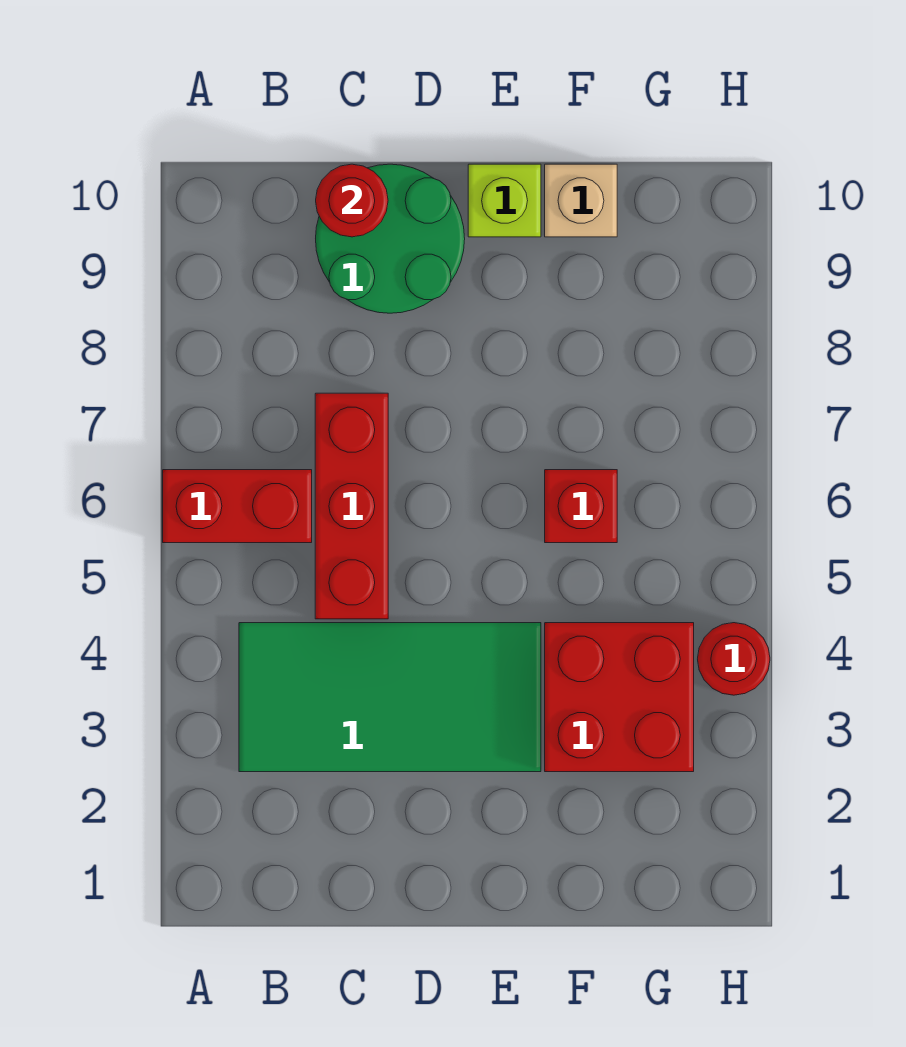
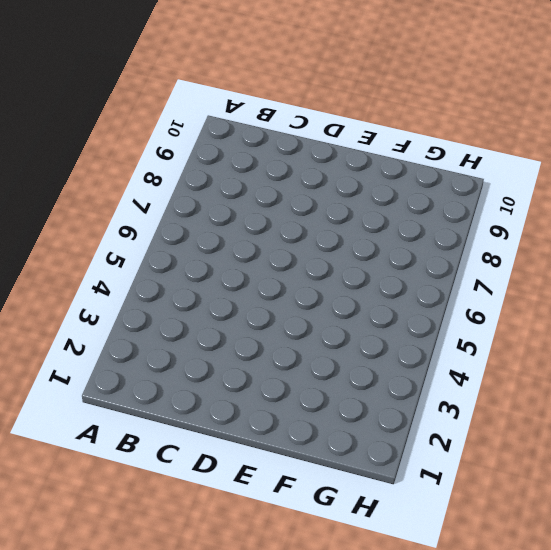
none -> red 1x2 brick [163,470,312,543]
none -> green 2x4 tile [239,623,541,772]

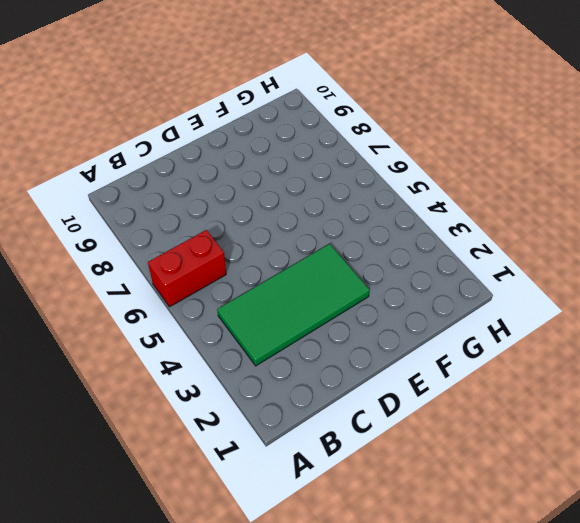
none -> red 1x3 brick [315,393,388,619]
none -> green 2x2 round brick [316,164,465,313]

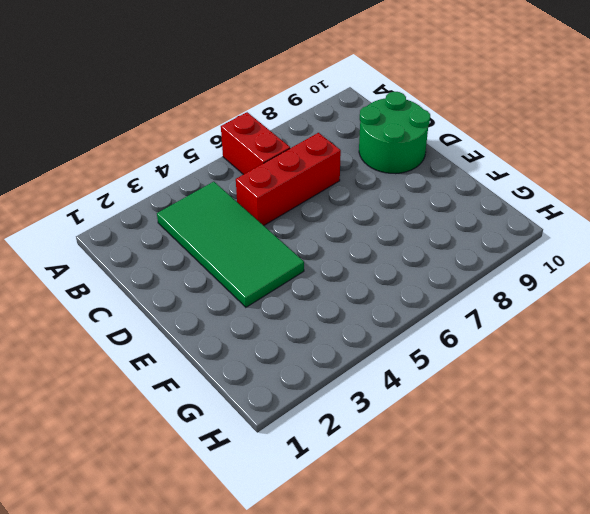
none -> lime 1x1 brick [468,164,541,237]
none -> red 2x2 brick [545,623,694,772]

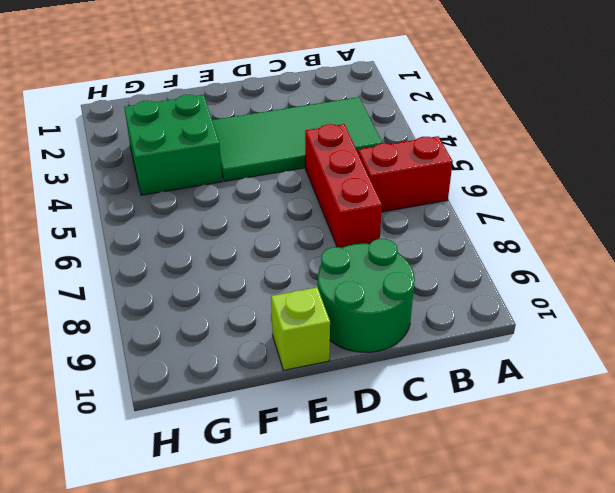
green 2x2 brick [124,95,222,195] -> red 2x2 brick [545,623,694,772]
none -> red 1x1 brick [545,470,617,543]
none -> tan 1x1 brick [545,164,617,237]

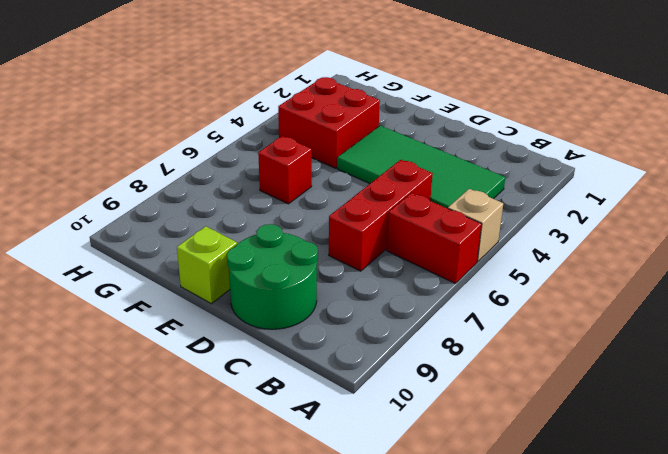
tan 1x1 brick [448,189,503,262] -> tan 1x1 brick moved to [545,164,617,237]
none -> red 1x1 round brick [698,623,770,695]
none -> red 1x1 round brick [316,164,388,237]

